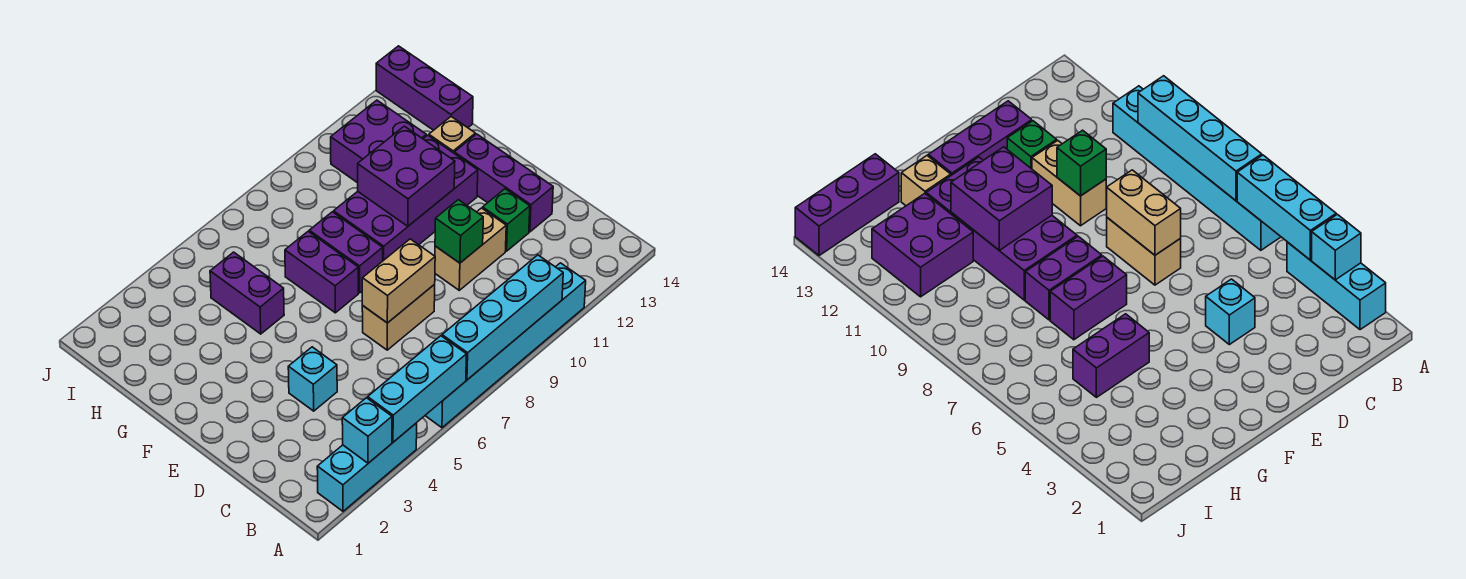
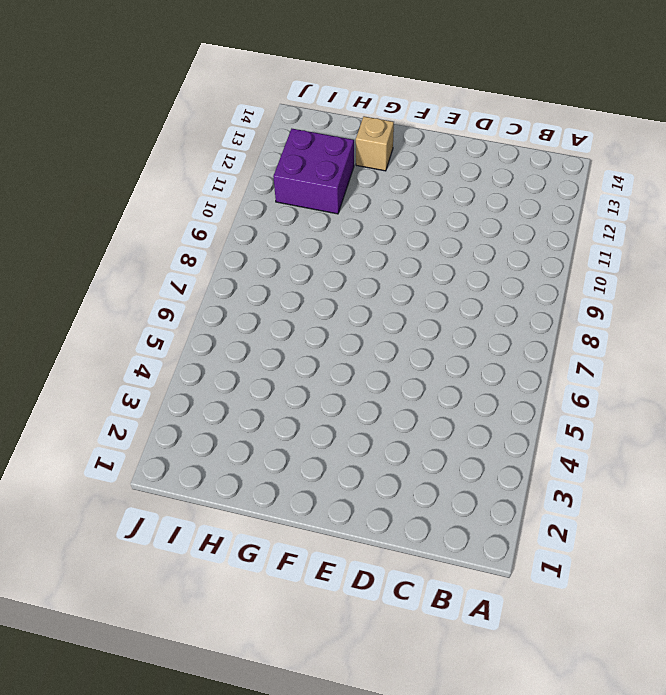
none -> cyan 1x3 brick [317,423,417,511]
none -> cyan 1x6 brick [425,263,586,428]
none -> cyan 1x1 brick [288,347,337,411]

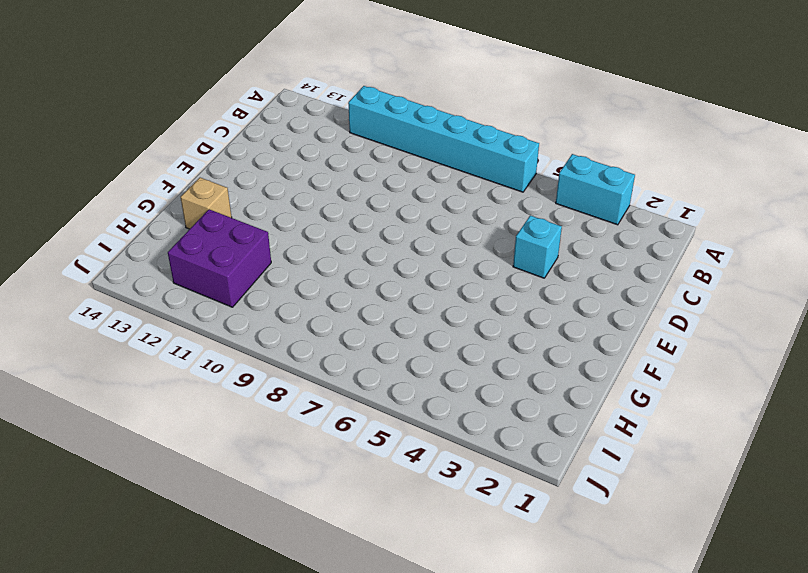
cyan 1x2 brick [556,154,635,225] -> cyan 1x3 brick [317,423,417,511]
none -> tan 1x2 brick [362,285,435,350]
none -> tan 1x2 brick [435,208,506,290]
none -> green 1x1 brick [483,189,530,251]

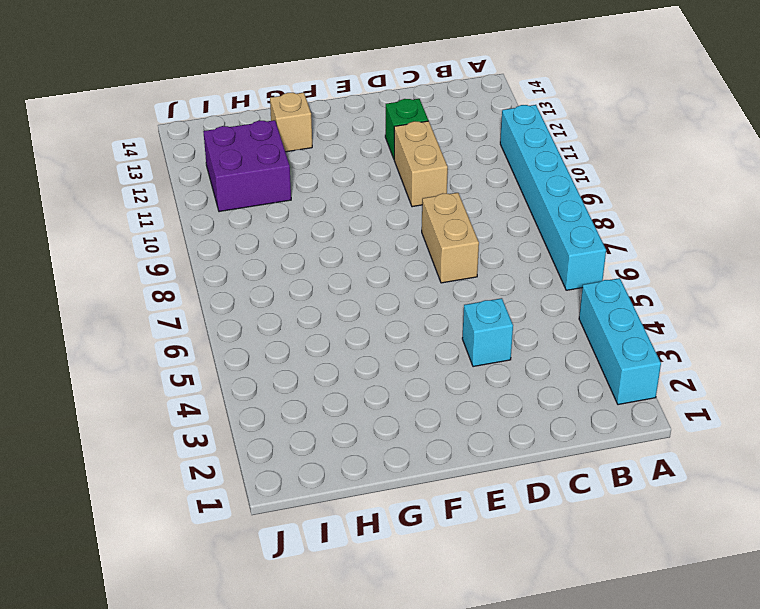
none -> purple 1x3 brick [454,134,553,232]
none -> purple 1x2 brick [285,231,358,313]
none -> purple 1x2 brick [309,212,383,293]

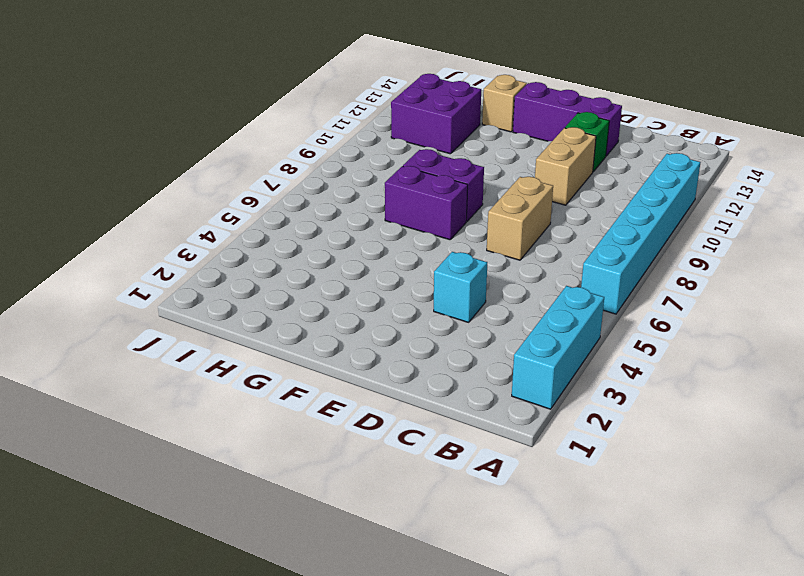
none -> purple 2x4 brick [334,135,478,261]
none -> purple 1x2 brick [210,252,284,334]
none -> purple 1x3 brick [376,46,473,130]

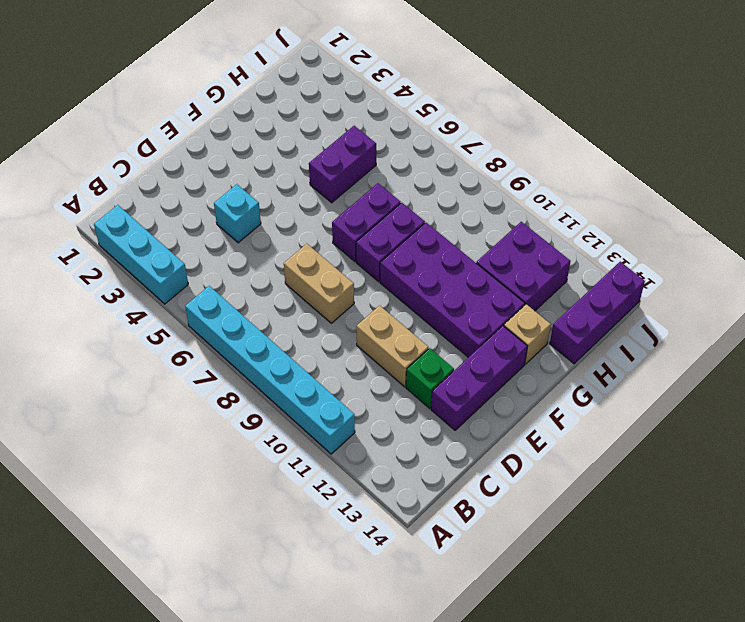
none -> cyan 1x1 brick [342,398,392,463]
none -> cyan 1x3 brick [368,336,466,442]
none -> cyan 1x4 brick [442,255,563,380]

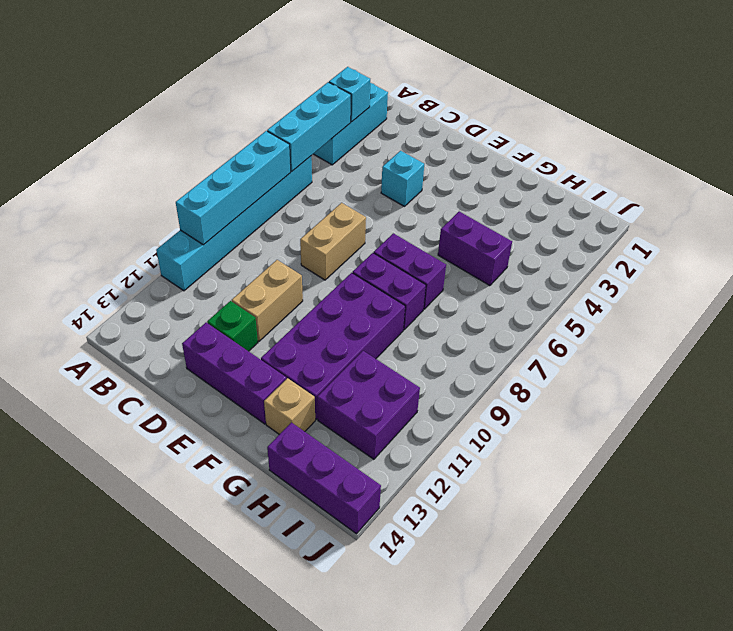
none -> tan 1x2 brick [362,239,435,323]
none -> green 1x1 brick [435,200,483,263]
none -> purple 2x2 brick [358,126,455,226]

